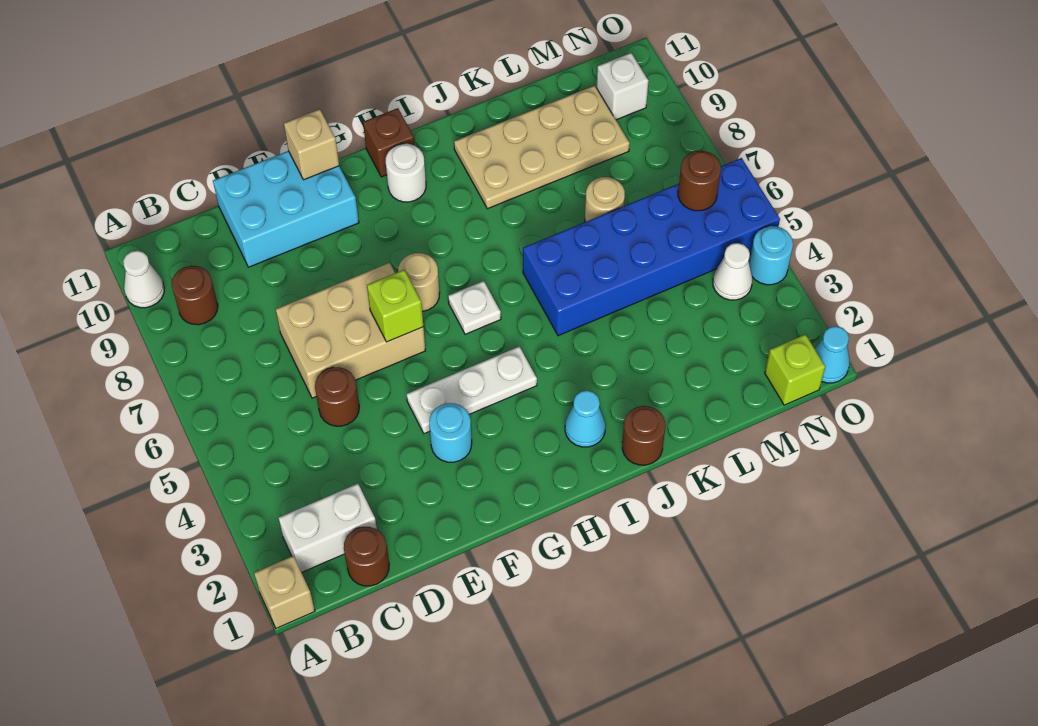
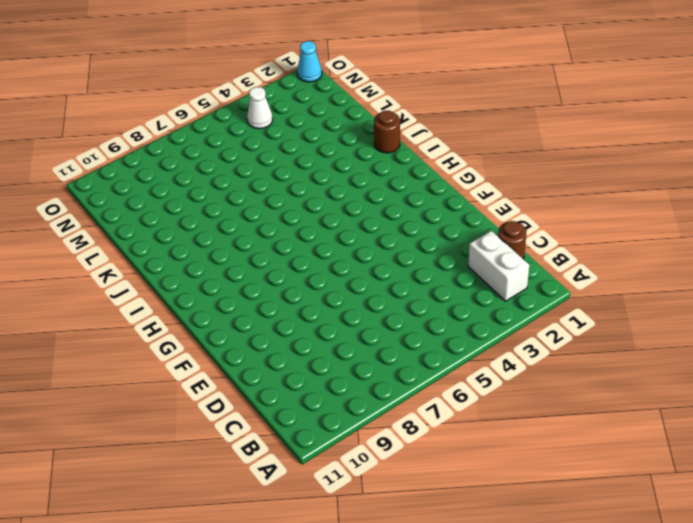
none -> tan 1x1 brick [254,556,315,628]
none -> white 1x1 cone [123,251,164,308]
none -> brown 1x1 round brick [172,266,218,325]

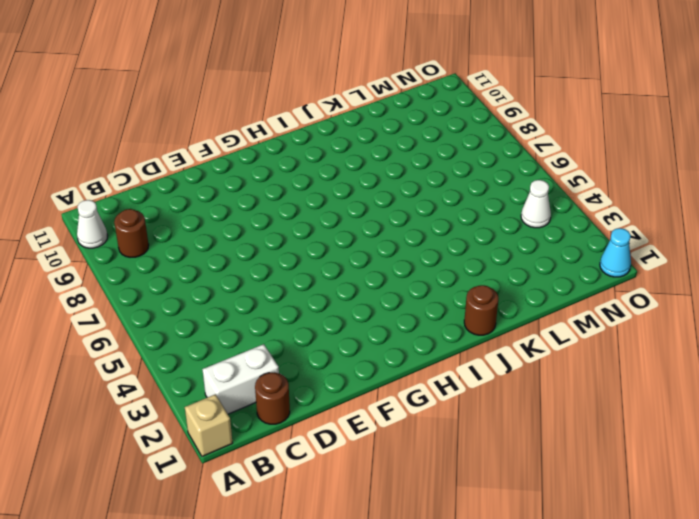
none -> brown 1x1 round brick [315,367,359,426]
none -> tan 2x3 brick [276,263,425,398]
none -> cyan 2x3 brick [213,151,359,267]

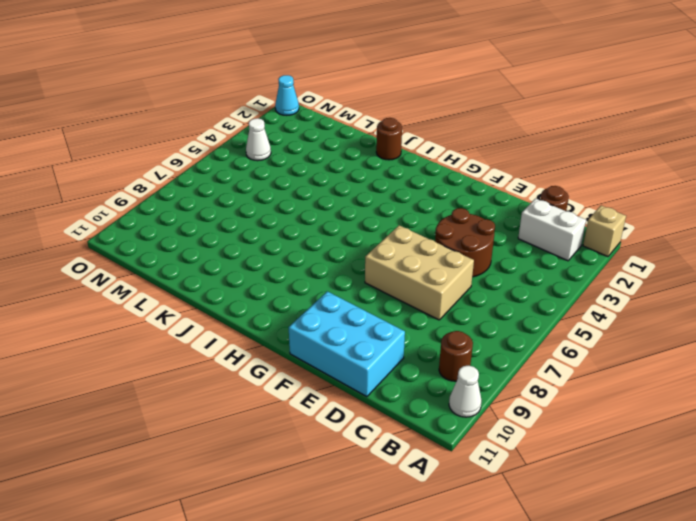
brown 2x2 round brick [435,208,495,277] -> brown 1x1 round brick [315,367,359,426]
none -> cyan 1x1 round brick [429,403,472,462]
none -> white 1x3 plate [406,346,537,434]
none -> tan 1x1 round brick [398,253,440,312]

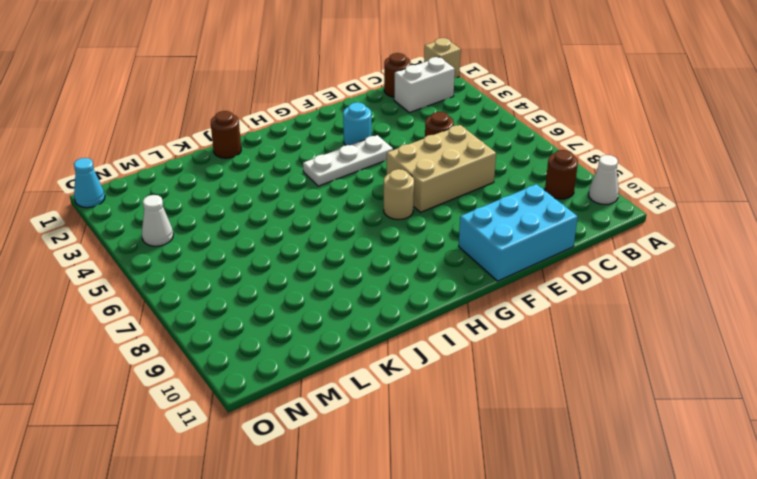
none -> white 1x1 plate [448,281,501,334]
none -> white 1x1 round brick [386,144,426,202]
none -> brown 1x1 brick [363,108,414,177]

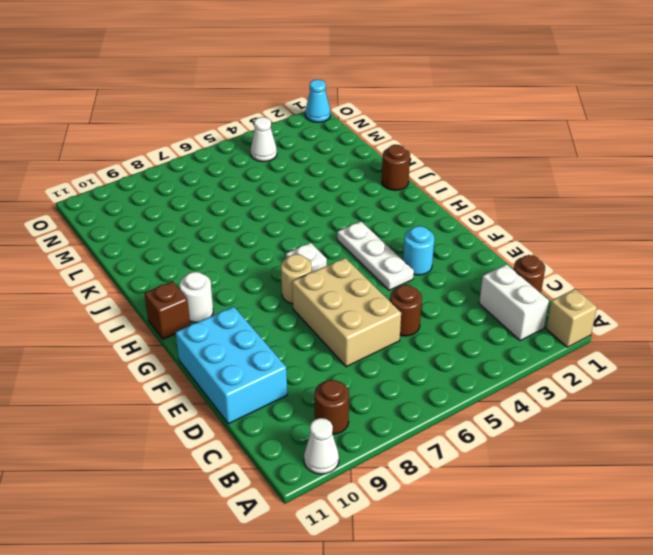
none -> cyan 1x1 cone [565,390,605,447]
none -> blue 2x6 brick [523,158,780,336]
none -> tan 2x4 plate [454,85,630,209]

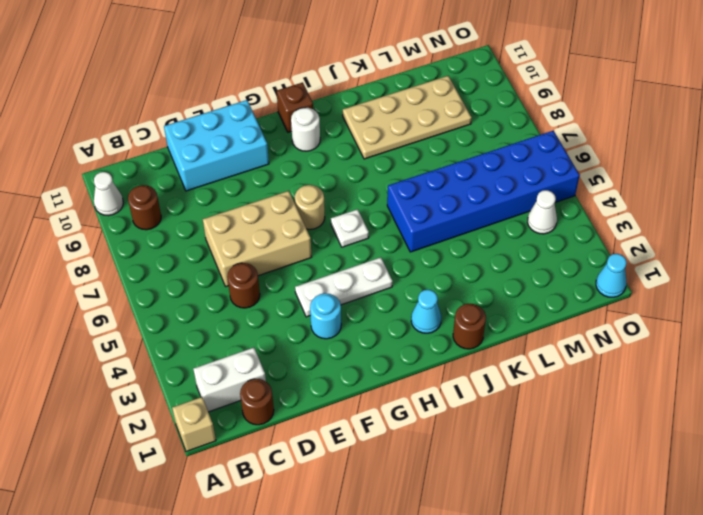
none -> tan 1x1 round brick [585,177,625,222]
none -> lime 1x1 brick [765,334,825,405]
none -> white 1x1 brick [596,53,648,120]

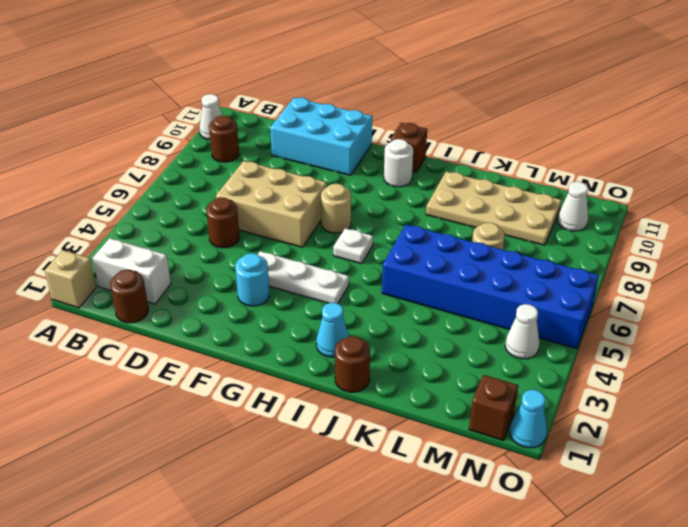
brown 1x1 brick [469,375,518,440] -> lime 1x1 brick [765,334,825,405]
white 1x1 cone [558,182,588,231] -> white 1x1 brick [596,53,648,120]
none -> cyan 1x1 round brick [749,226,793,285]
none -> lime 1x1 brick [367,270,423,342]
none -> tan 1x1 brick [284,109,339,180]

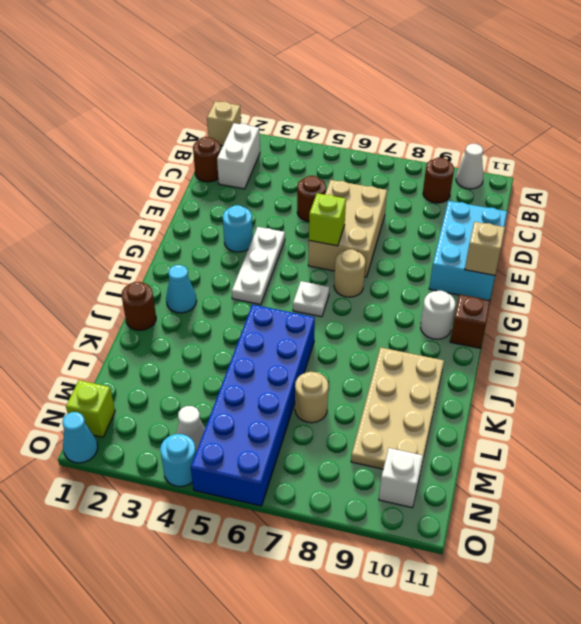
none -> brown 1x1 round brick [678,151,721,211]

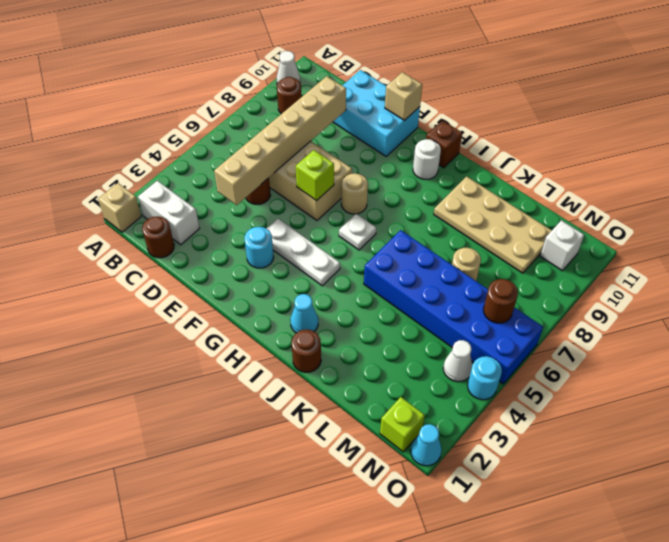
tan 1x6 brick [214,76,346,205] -> none

